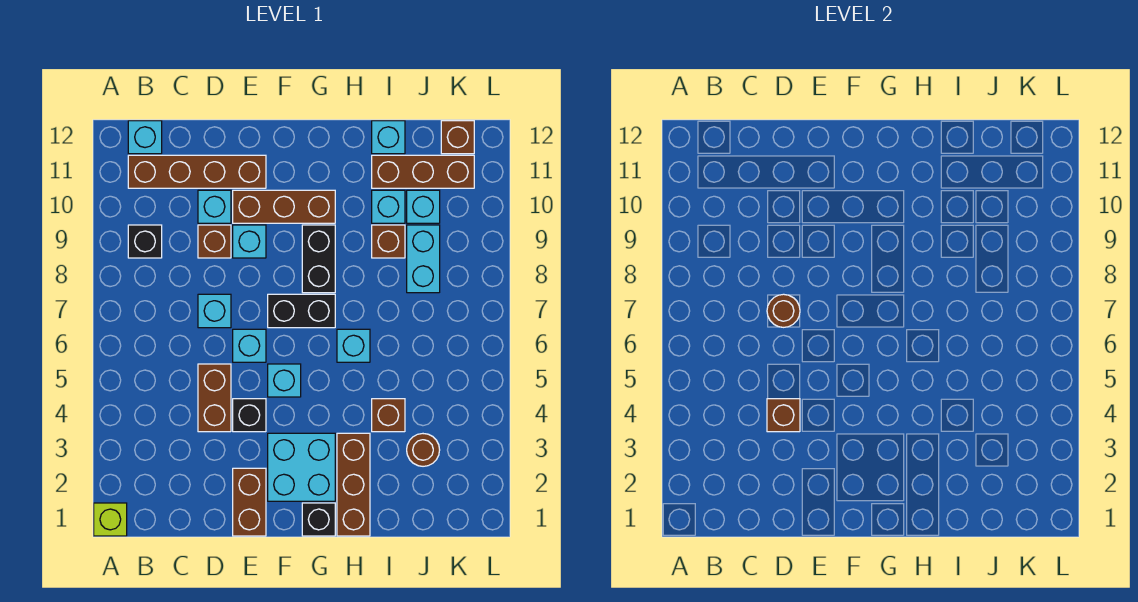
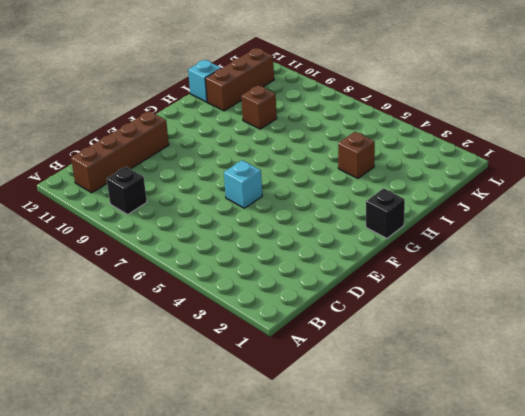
none -> lime 1x1 brick [94,503,127,536]
none -> cyan 1x1 brick [128,121,162,154]
none -> brown 1x2 brick [198,364,231,432]
none -> cyan 1x1 brick [198,294,231,328]

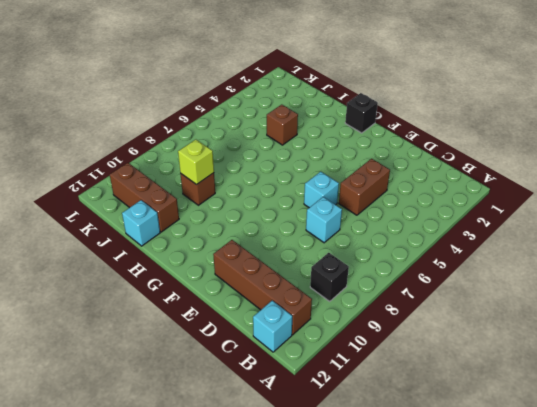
lime 1x1 brick [178,140,214,185] -> lime 1x1 brick moved to [94,503,127,536]
none -> brown 1x1 brick [198,225,231,258]
none -> cyan 1x1 brick [198,190,231,223]
none -> brown 1x2 brick [233,468,266,536]
none -> black 1x1 brick [233,399,266,432]

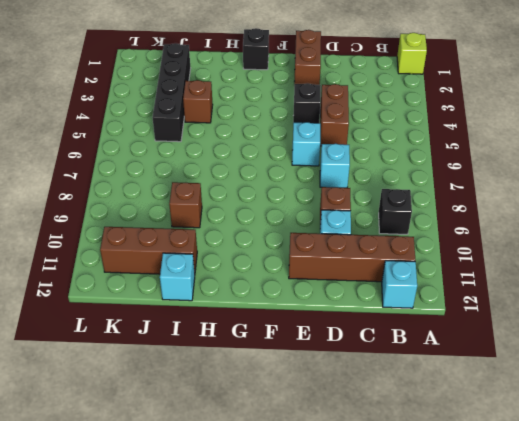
black 1x4 brick [152,43,191,142] -> brown 1x1 round brick [407,434,440,466]
none -> cyan 1x1 brick [233,225,266,258]
none -> brown 1x3 brick [233,190,335,223]
none -> cyan 2x2 brick [268,433,335,501]
none -> cyan 1x1 brick [268,364,301,397]

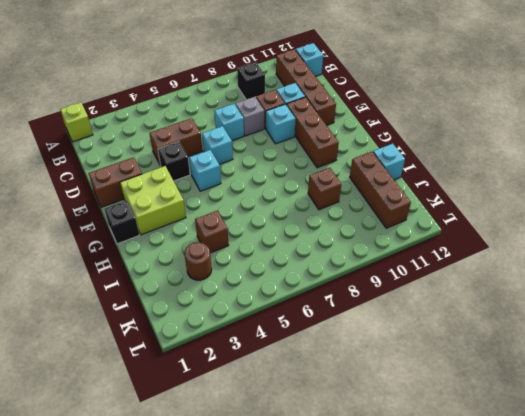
grey 1x1 brick [235,97,264,136] -> none
lime 2x2 brick [120,166,186,235] -> cyan 2x2 brick [268,433,335,501]
none -> black 1x2 brick [268,294,335,328]
none -> black 1x2 brick [302,225,335,293]
none -> brown 1x3 brick [337,433,370,536]
none -> cyan 1x1 brick [337,329,370,362]

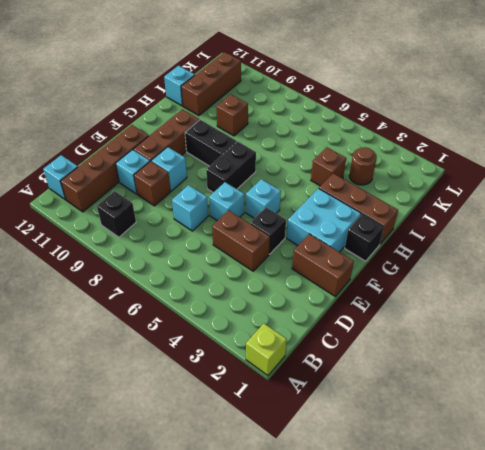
none -> cyan 1x1 brick [337,329,370,362]
none -> cyan 1x1 brick [372,190,405,223]
none -> cyan 1x2 brick [407,225,440,293]
none -> cyan 1x1 brick [407,190,440,223]

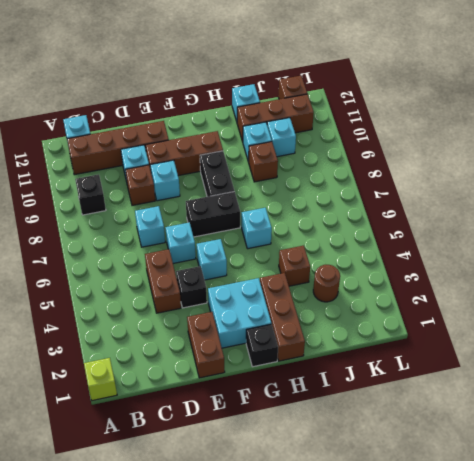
none -> cyan 1x2 brick [407,225,440,293]
none -> brown 1x1 brick [767,399,800,432]
none -> brown 1x1 round brick [767,294,800,327]

